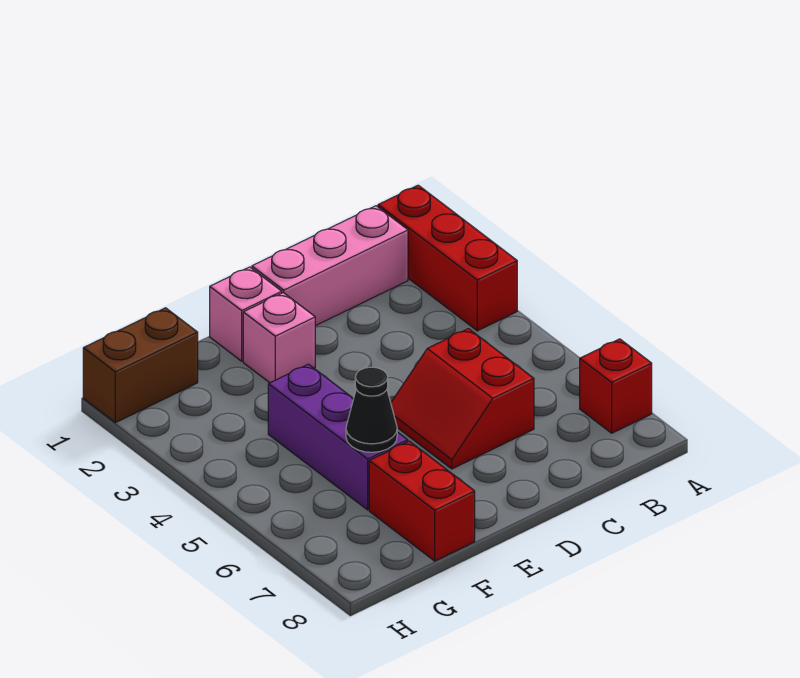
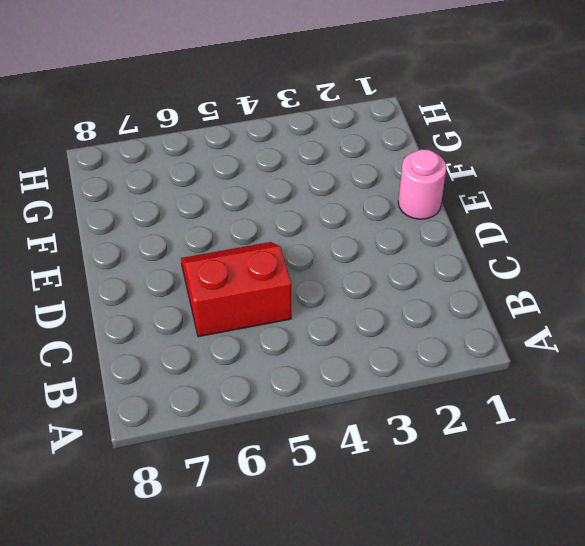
pink 1x1 round brick [398,149,447,219] -> pink 1x1 brick [210,267,282,361]
none -> red 1x3 brick [378,185,517,331]
none -> red 1x1 brick [580,339,652,433]

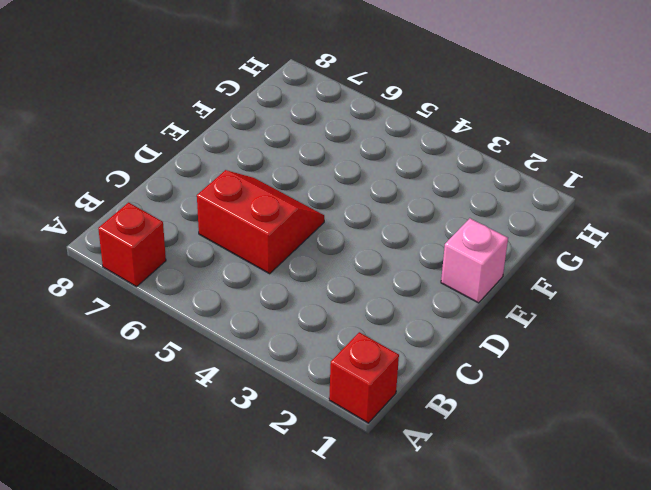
red 1x1 brick [329,332,399,423] -> red 1x3 brick [378,185,517,331]
none -> pink 1x3 brick [252,206,408,326]
none -> pink 1x1 brick [243,293,315,383]

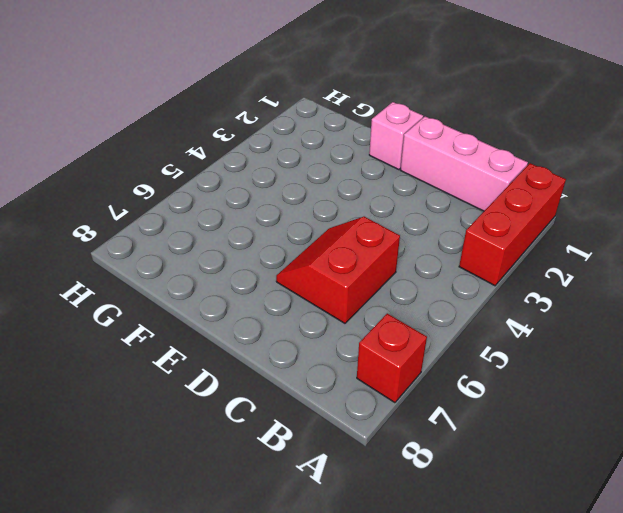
none -> pink 1x1 brick [243,293,315,383]
none -> purple 1x3 brick [268,364,408,510]

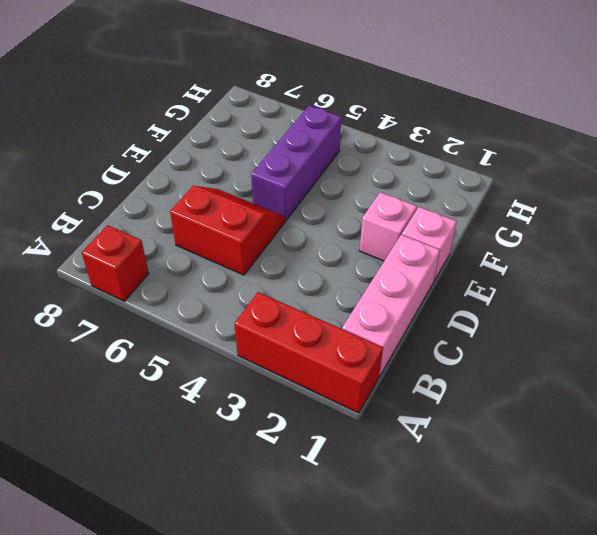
purple 1x3 brick [251,106,341,221] -> purple 1x3 brick turned to [268,364,408,510]
none -> red 1x2 brick [369,441,475,561]
none -> brown 1x2 brick [83,308,198,423]

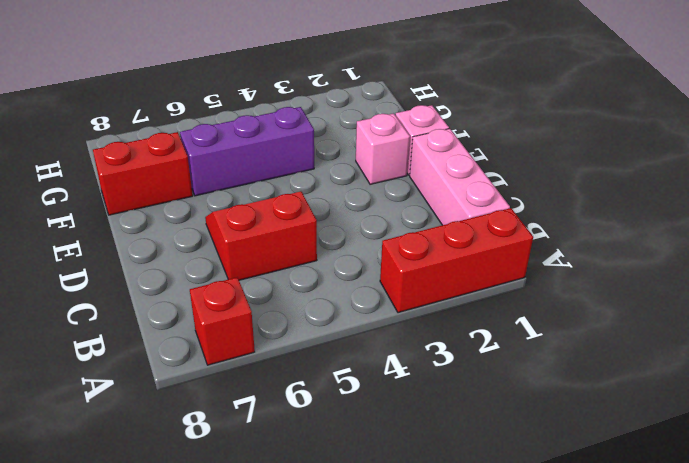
none -> brown 1x2 brick [83,308,198,423]
none -> black 1x1 cone [346,367,397,452]

